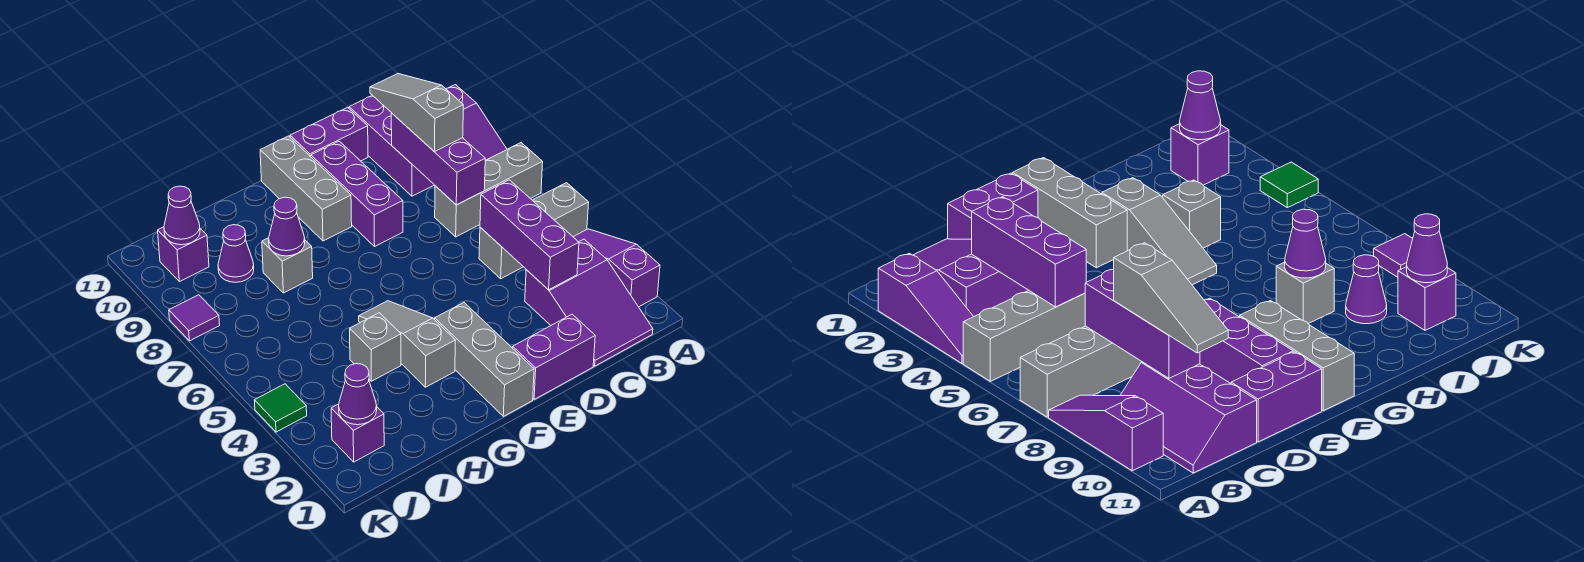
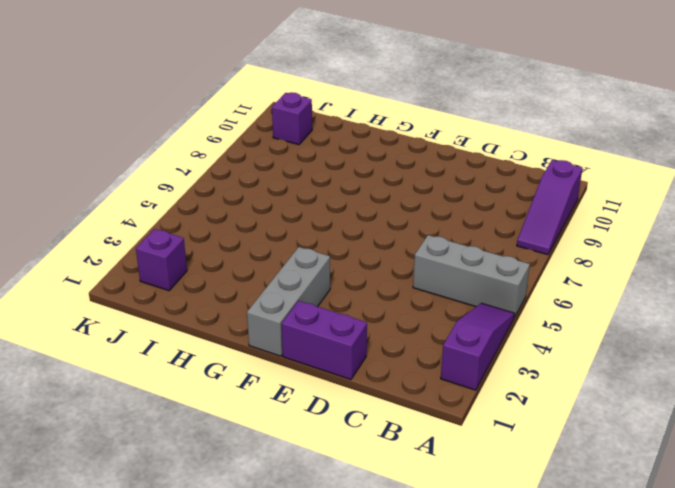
none -> grey 1x3 brick [435,143,543,237]
none -> purple 2x3 slope [525,239,653,366]
none -> purple 2x3 slope [349,95,434,196]

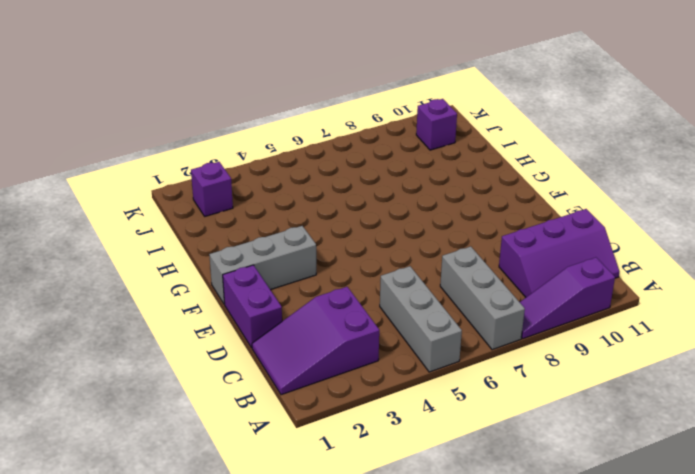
none -> purple 1x3 slope [574,229,660,307]
none -> purple 1x2 brick [290,107,368,161]
none -> purple 1x3 brick [311,141,403,246]

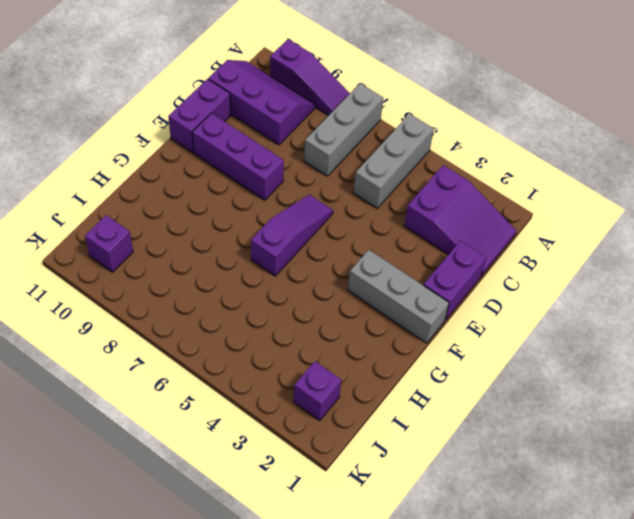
purple 1x3 slope [251,195,333,276] -> purple 1x3 slope turned to [574,229,660,307]
none -> grey 1x3 brick [260,136,352,241]
none -> grey 1x3 slope [359,301,455,387]
none -> grey 1x1 brick [350,313,401,381]

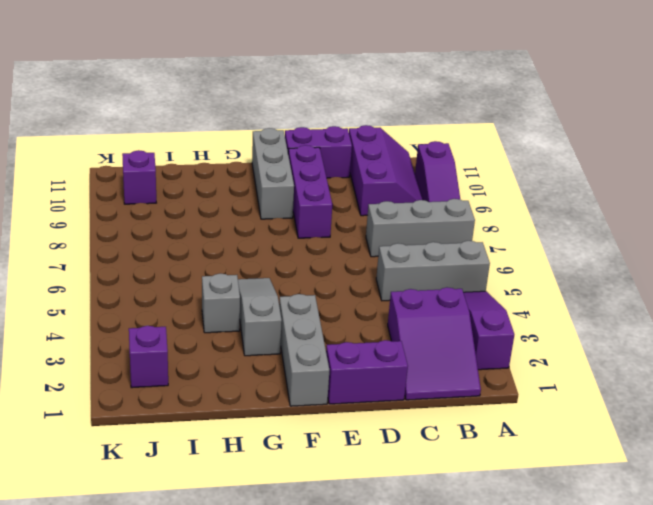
none -> grey 1x1 brick [262,238,313,293]
none -> purple 1x1 cone [218,225,254,282]
none -> green 1x1 tile [255,384,307,432]

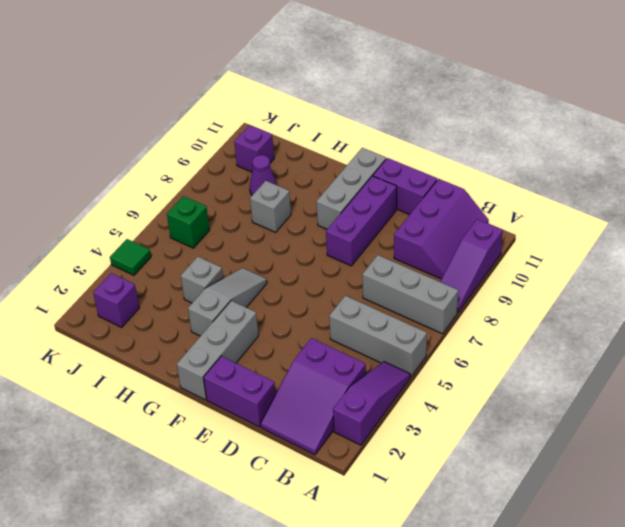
green 1x1 brick [167,196,210,248] -> none
none -> purple 1x1 tile [169,295,220,341]
none -> purple 1x3 brick [480,180,579,290]
none -> purple 1x3 brick [391,113,485,205]

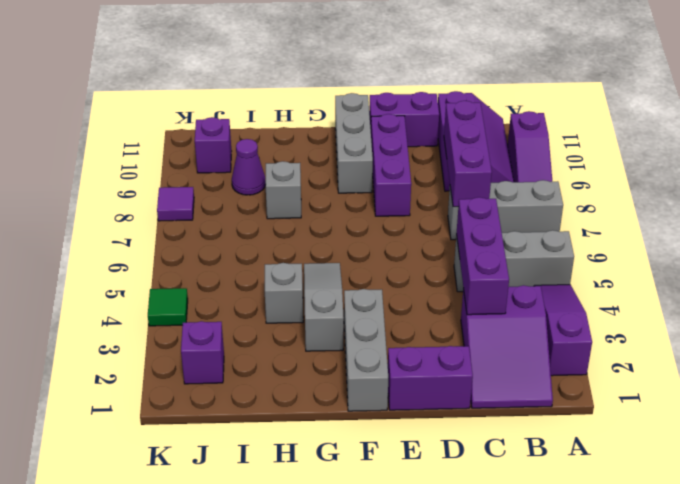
none -> purple 1x1 cone [269,197,305,256]
none -> purple 1x1 cone [339,364,377,425]
none -> purple 1x1 cone [164,186,200,245]

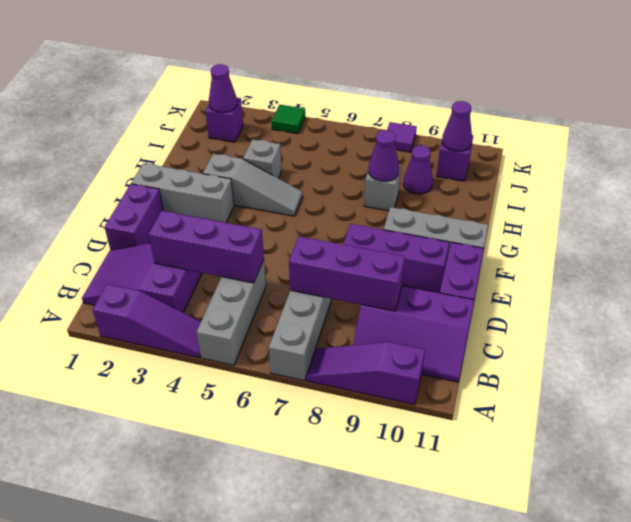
none -> grey 1x3 slope [370,74,463,152]

